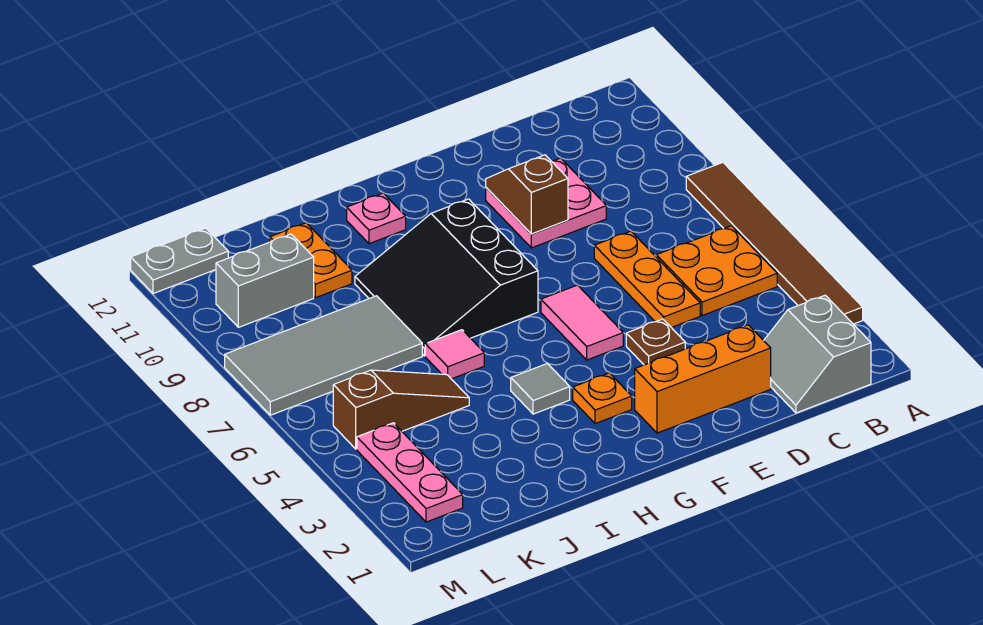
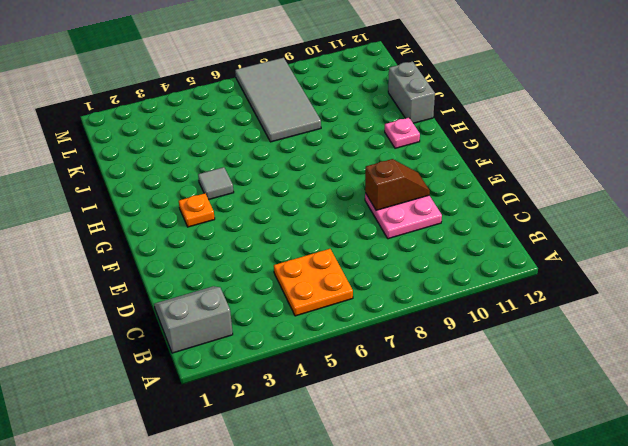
grey 1x2 brick [388,62,435,123] -> grey 1x2 brick moved to [216,234,314,327]
none -> brown 1x6 tile [686,162,863,324]
none -> orange 1x3 brick [635,325,771,433]
none -> orange 1x3 plate [594,231,700,328]

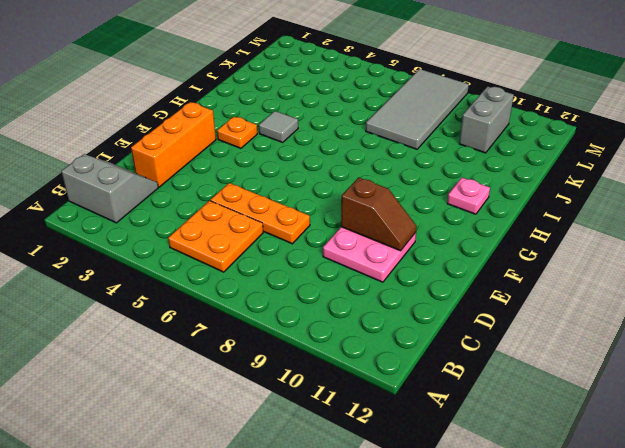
none -> brown 1x6 tile [686,162,863,324]
none -> brown 1x1 plate [626,319,685,365]
none -> pink 1x2 tile [541,285,623,360]

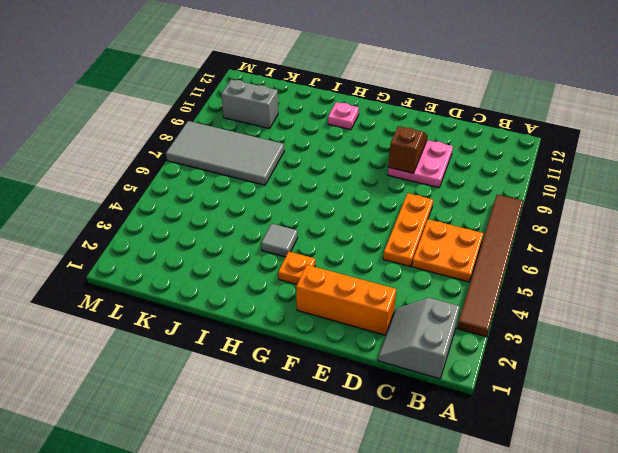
none -> brown 1x1 plate [626,319,685,365]
none -> pink 1x2 tile [541,285,623,360]
none -> black 3x3 slope [355,199,538,356]

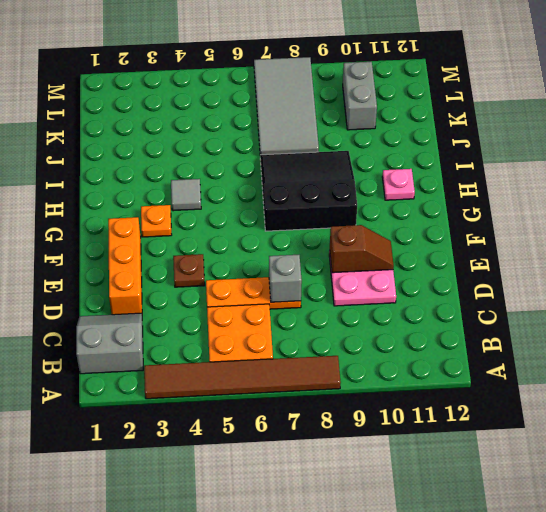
grey 1x1 brick [269,255,302,302] -> none
none -> pink 1x2 tile [541,285,623,360]
none -> pink 1x1 tile [425,330,484,379]
none -> brown 1x3 slope [333,370,469,449]

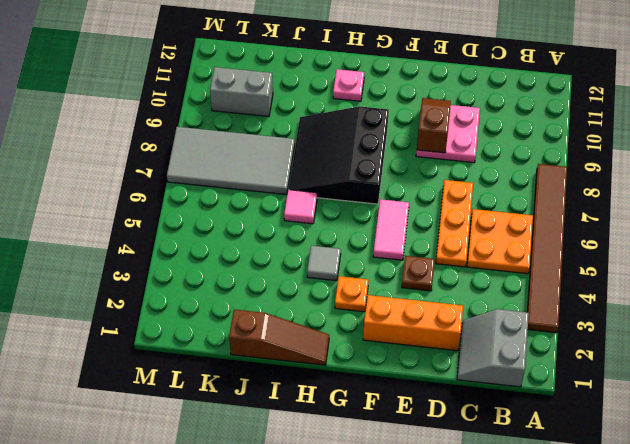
brown 1x3 slope [229,310,329,365] -> brown 1x3 slope moved to [333,370,469,449]
none -> orange 1x2 plate [270,223,352,298]
none -> pink 1x3 plate [357,423,463,522]
none -> grey 1x2 plate [131,228,228,294]

